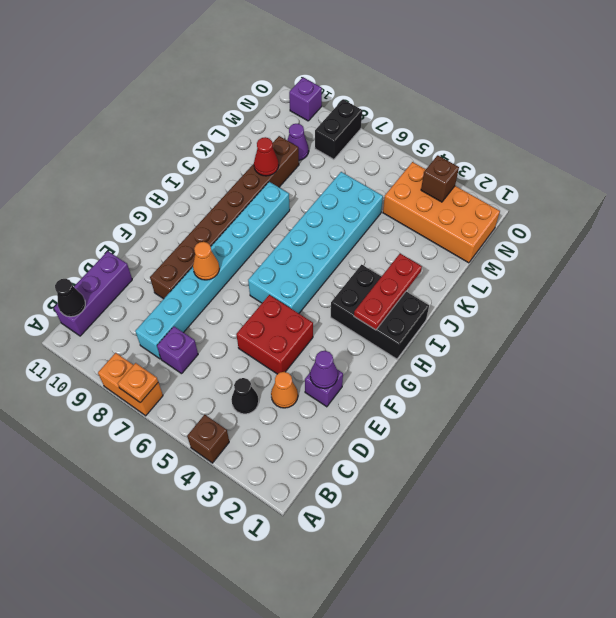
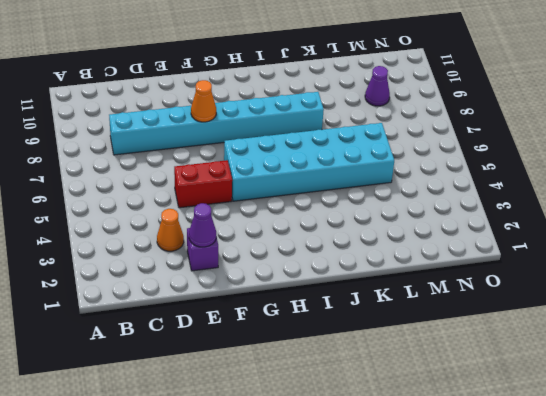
red 1x2 brick [174,160,232,208] -> red 2x2 brick [236,295,313,374]
none -> brown 1x1 brick [187,415,229,463]
none -> orange 1x2 brick [98,353,163,416]
none -> purple 1x3 brick [54,251,132,336]

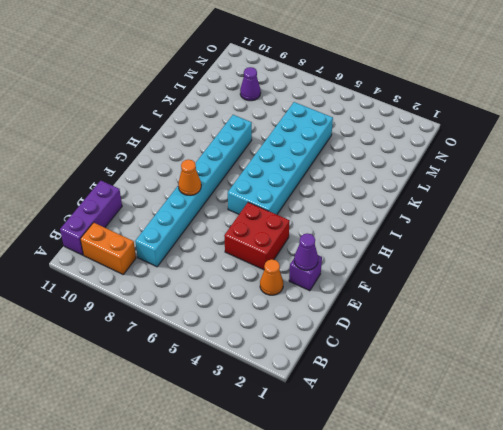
orange 1x2 brick [80,223,136,274] -> orange 1x2 brick moved to [98,353,163,416]
none -> brown 1x1 brick [187,415,229,463]
none -> black 1x1 cone [231,378,259,414]
none -> purple 1x1 brick [157,327,198,374]

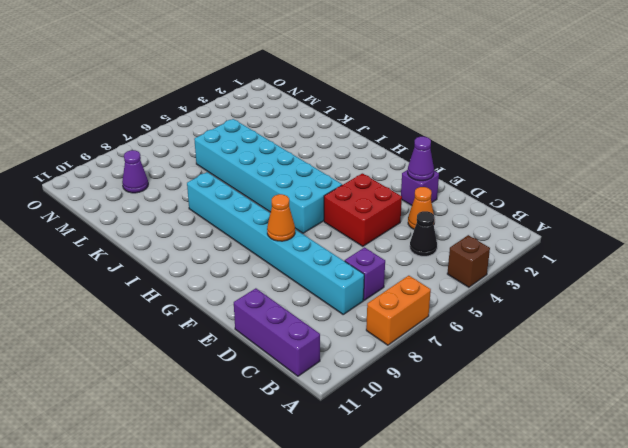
none -> brown 1x8 brick [150,136,299,299]
none -> black 2x3 brick [331,265,429,359]
none -> orange 2x4 brick [383,162,500,263]

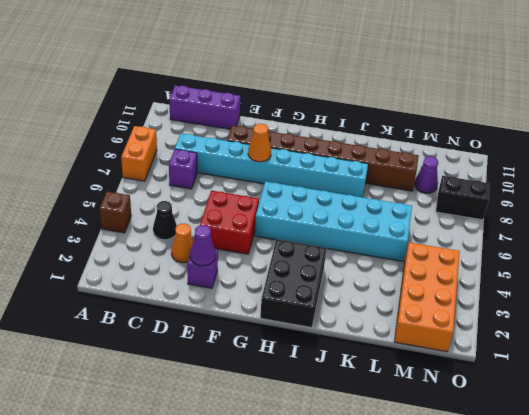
none -> purple 1x1 brick [289,77,322,121]
none -> orange 1x1 plate [118,363,158,403]
none -> black 1x1 cone [55,279,85,317]

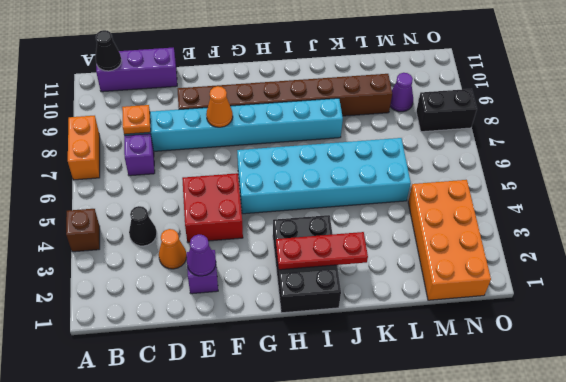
orange 1x1 plate [122,105,151,134] -> orange 1x1 plate moved to [118,363,158,403]
none -> purple 1x1 brick [289,77,322,121]
none -> red 1x1 cone [254,137,279,176]
none -> brown 1x1 brick [421,155,459,202]

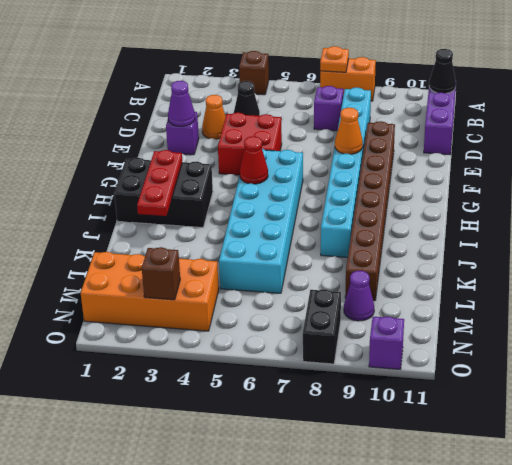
red 1x1 cone [240,136,268,184] -> red 1x1 cone moved to [254,137,279,176]

